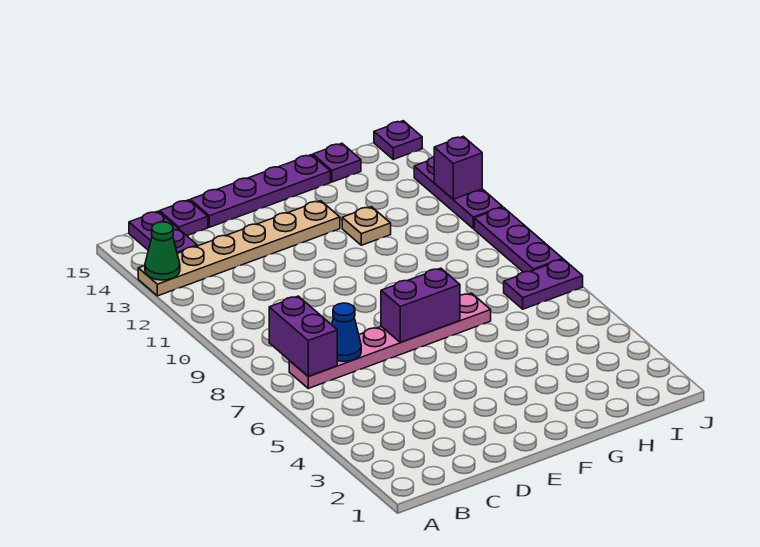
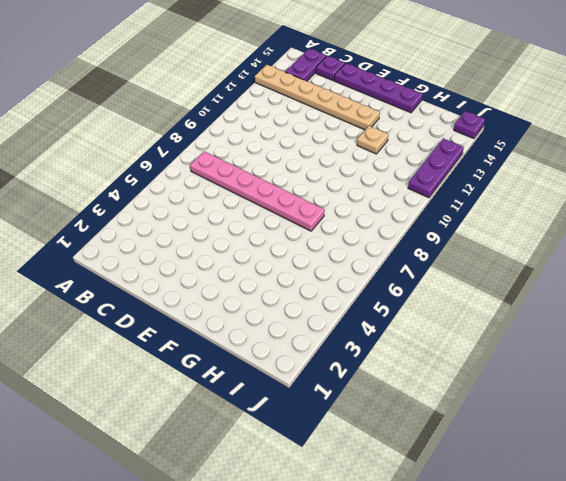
none -> purple 1x1 plate [313,143,361,182]
none -> purple 1x2 plate [504,259,583,309]
none -> purple 1x3 plate [474,207,563,272]

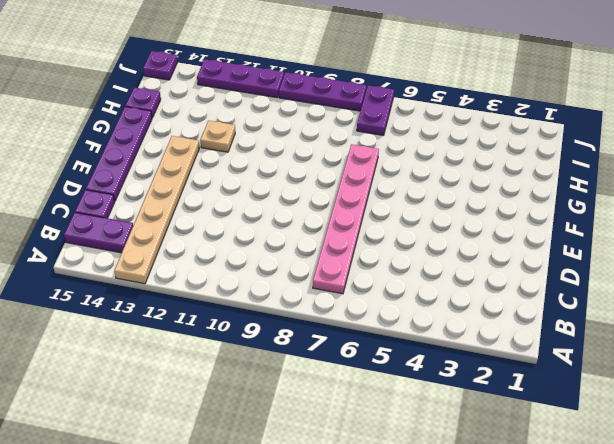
none -> green 1x1 cone [145,222,180,280]
none -> purple 1x2 brick [269,296,337,376]
none -> blue 1x1 cone [332,303,361,361]

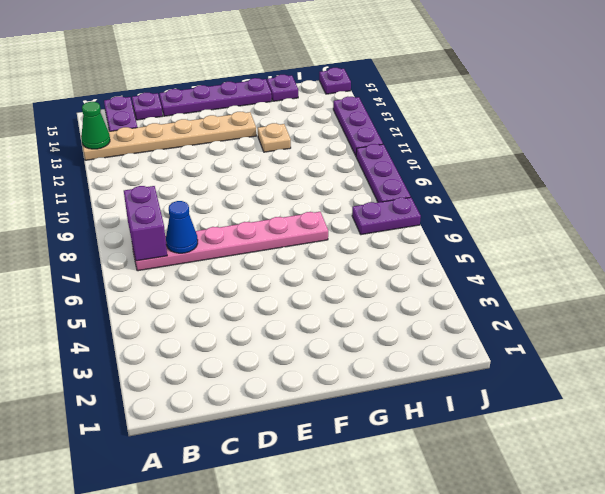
none -> purple 1x2 brick [381,268,460,342]
none -> purple 1x1 brick [434,136,482,199]

